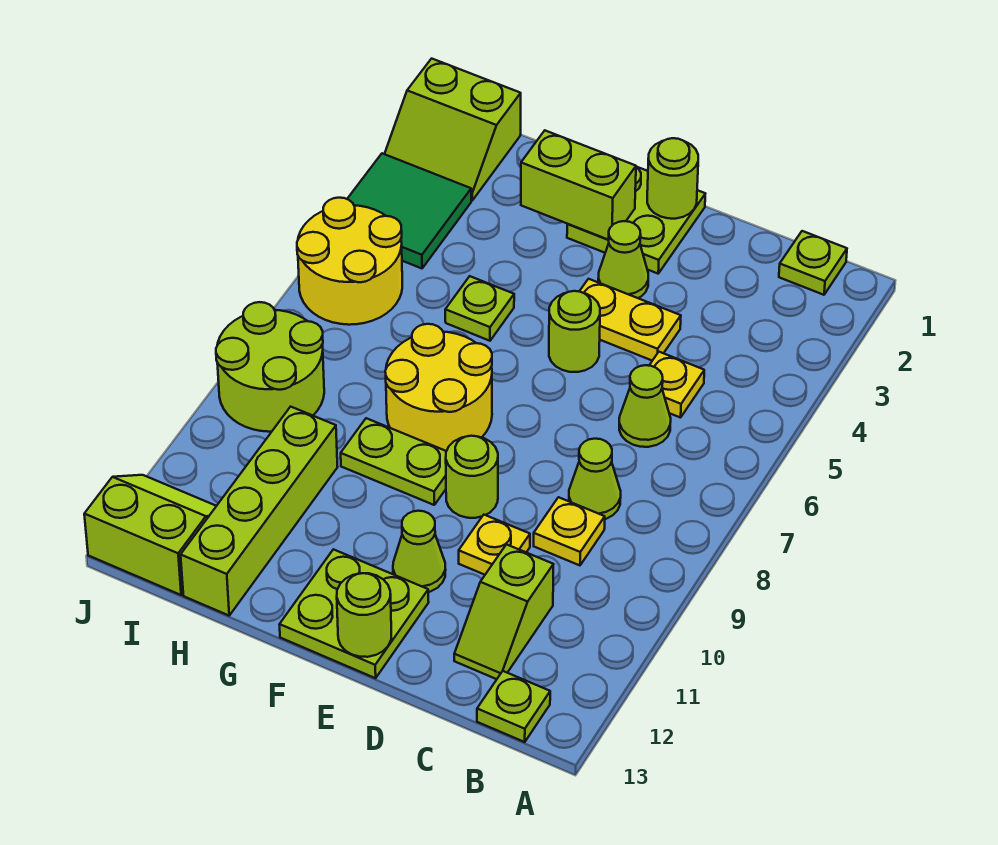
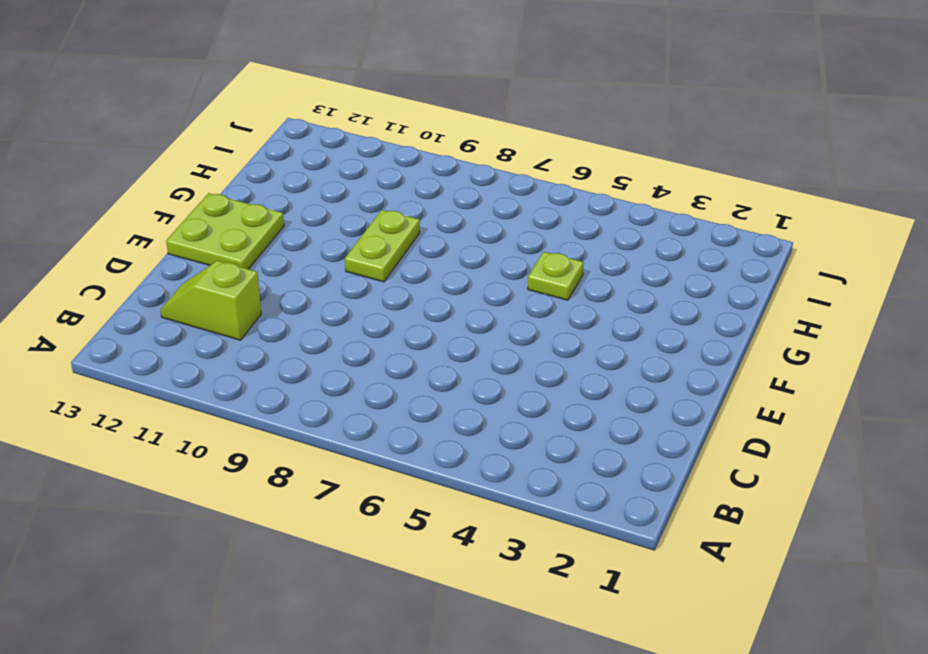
none -> lime 1x1 plate [779,231,847,295]
none -> lime 1x1 plate [477,671,550,742]
none -> yellow 1x1 plate [649,352,704,418]

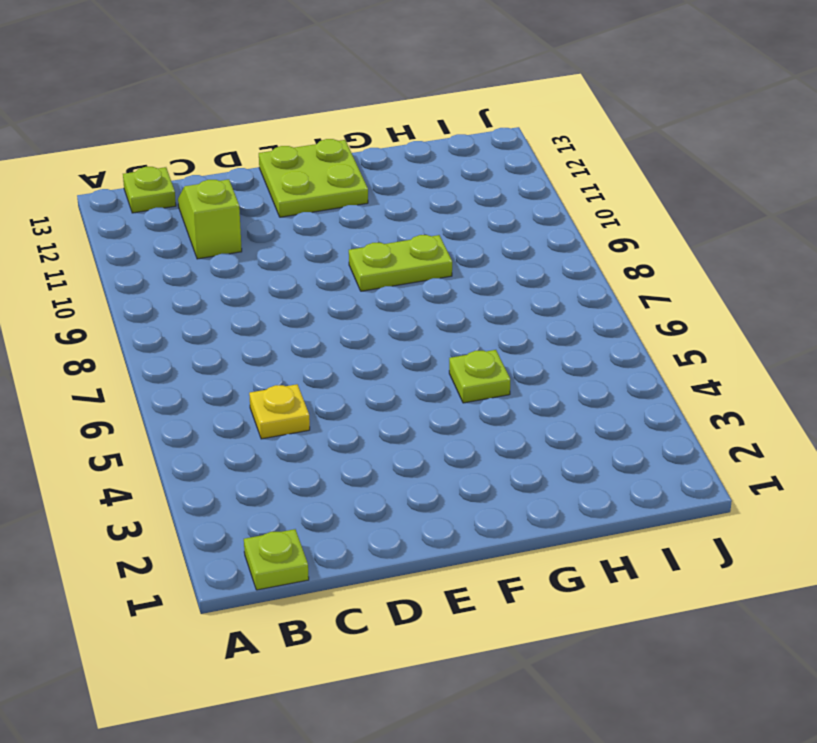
none -> lime 1x1 cone [619,365,671,447]
none -> lime 1x1 cone [569,439,621,519]
none -> yellow 1x1 plate [534,497,605,565]

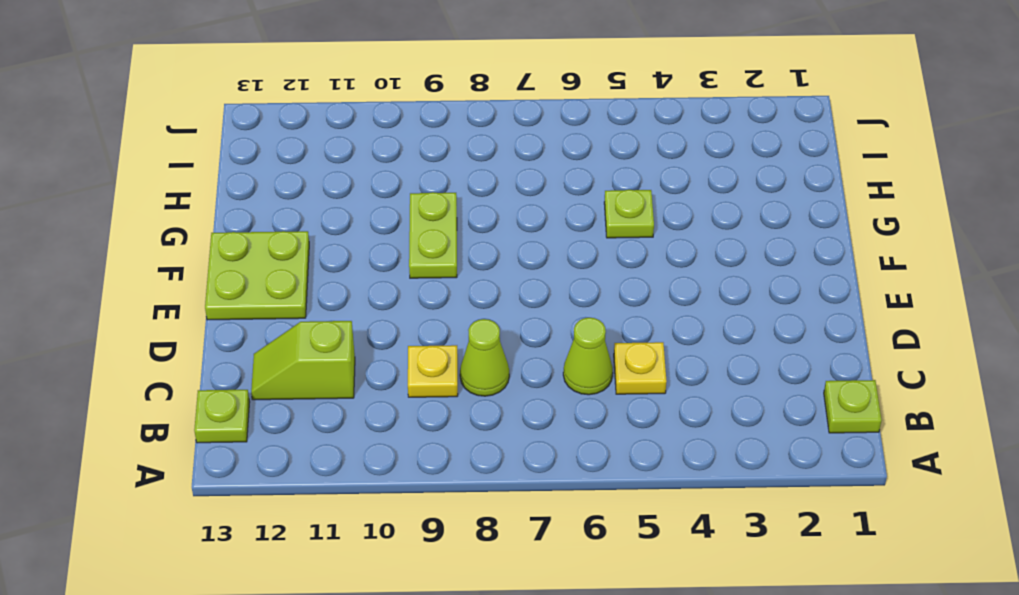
none -> yellow 1x2 plate [579,279,681,361]
none -> yellow 1x1 plate [459,515,530,575]
none -> lime 2x2 plate [567,167,705,274]

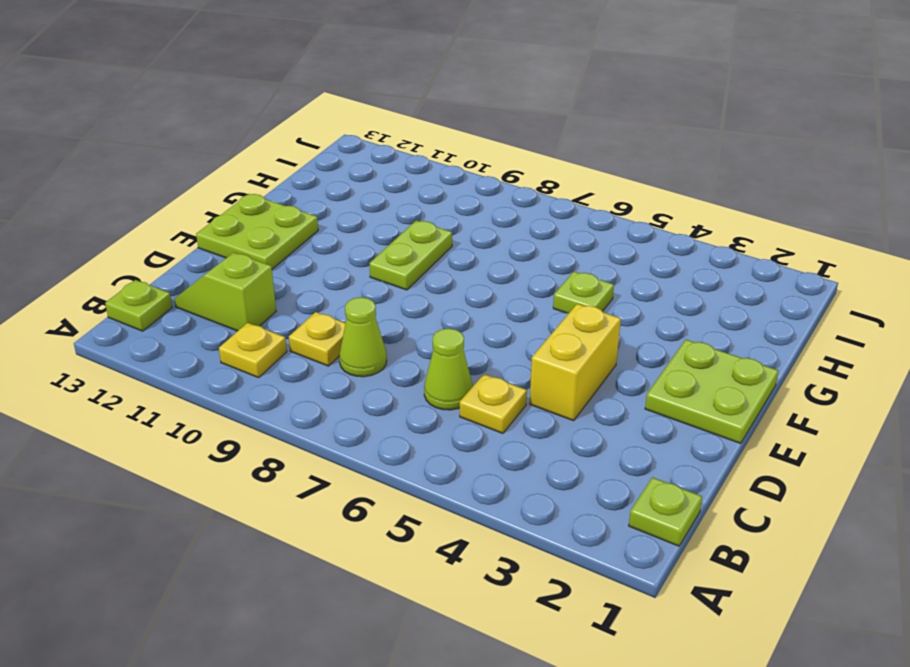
yellow 1x1 plate [219,323,287,378] -> yellow 1x1 plate moved to [459,515,530,575]
yellow 1x2 brick [530,304,621,421] -> yellow 1x2 plate [579,279,681,361]
none -> lime 1x1 cone [598,221,648,298]
none -> lime 1x1 round brick [549,291,600,372]
none -> lime 1x1 round brick [446,436,498,518]

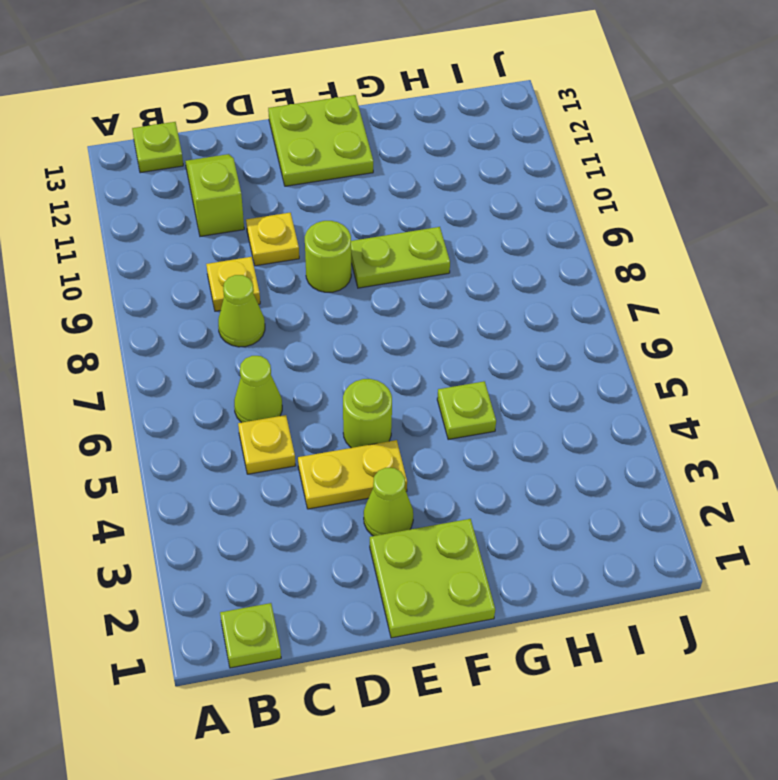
none -> lime 1x1 cone [393,511,446,592]
none -> yellow 2x2 round brick [385,324,492,451]
none -> lime 1x4 brick [181,407,337,615]

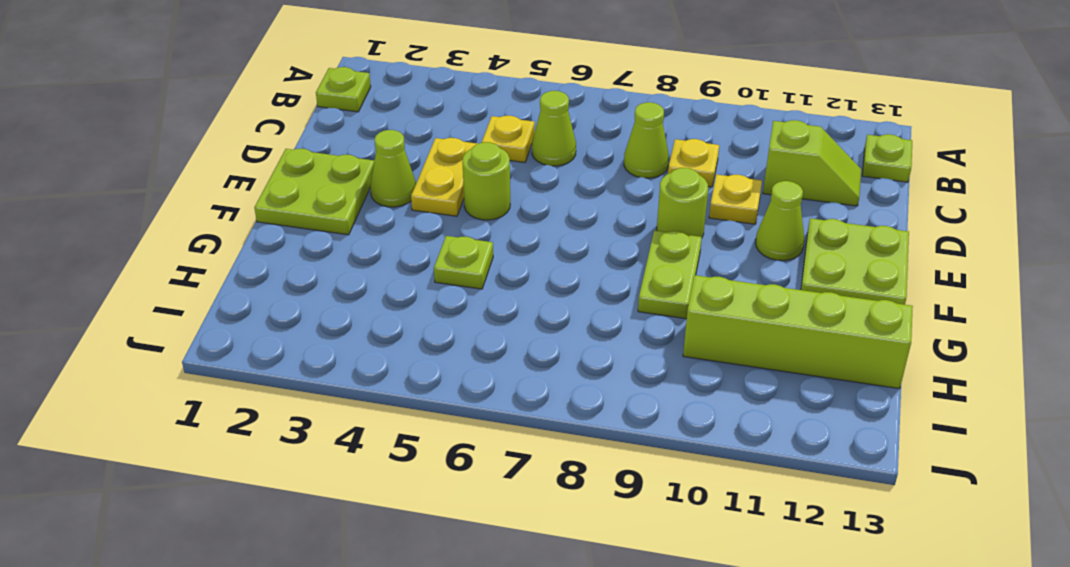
none -> yellow 2x2 round brick [385,324,492,451]
none -> lime 2x2 slope [385,59,521,200]
none -> green 2x2 tile [347,153,471,268]

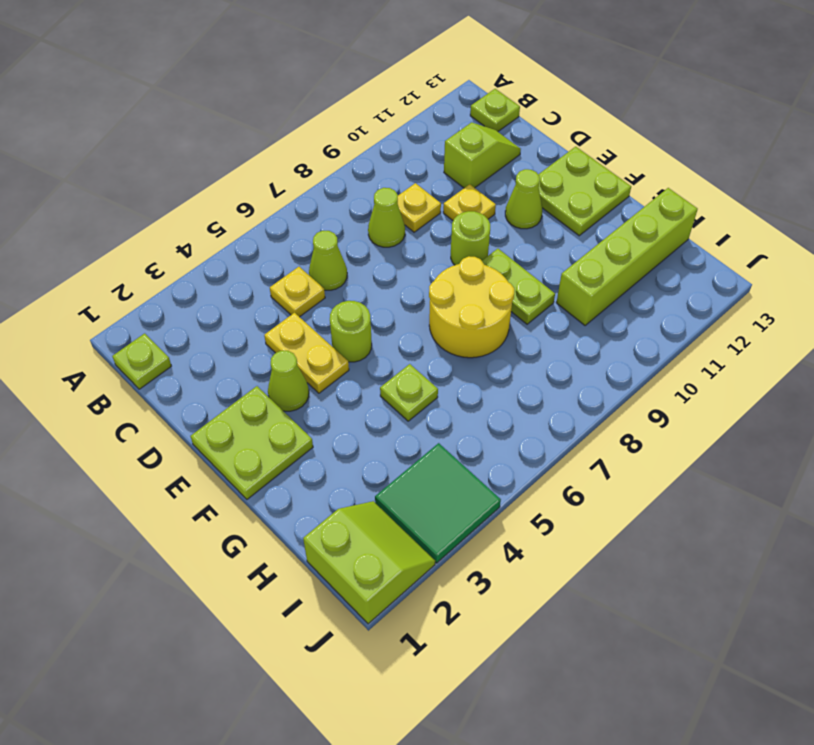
none -> yellow 2x2 round brick [297,198,402,325]
none -> lime 2x2 round brick [216,302,324,432]
none -> lime 2x2 slope [84,475,216,595]

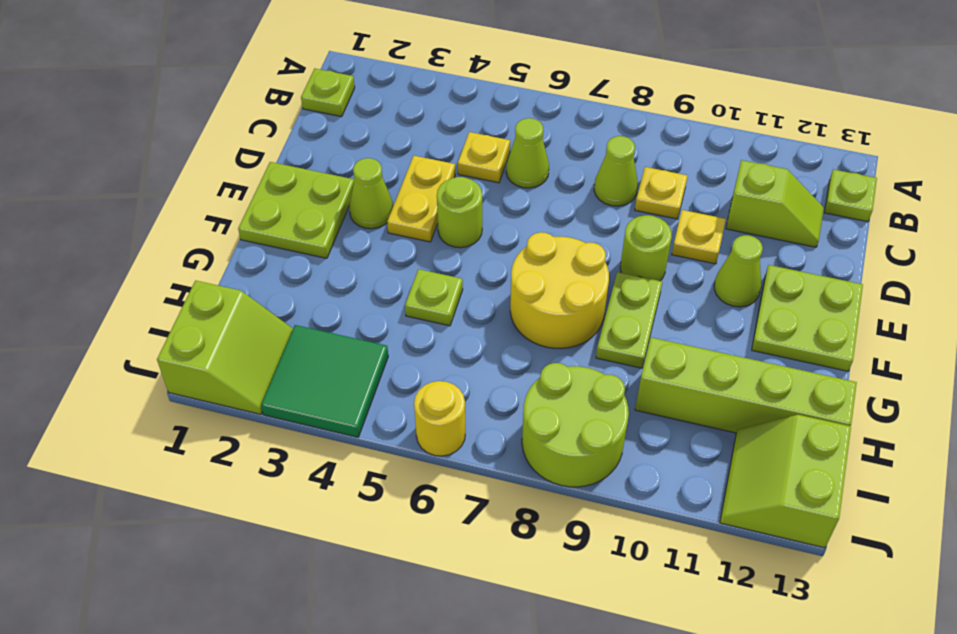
yellow 1x1 round brick [414,381,465,456] -> yellow 2x2 round brick [297,198,402,325]
none -> lime 1x1 round brick [647,138,698,219]
none -> lime 1x1 round brick [337,573,391,657]
none -> lime 1x2 brick [521,131,636,240]

